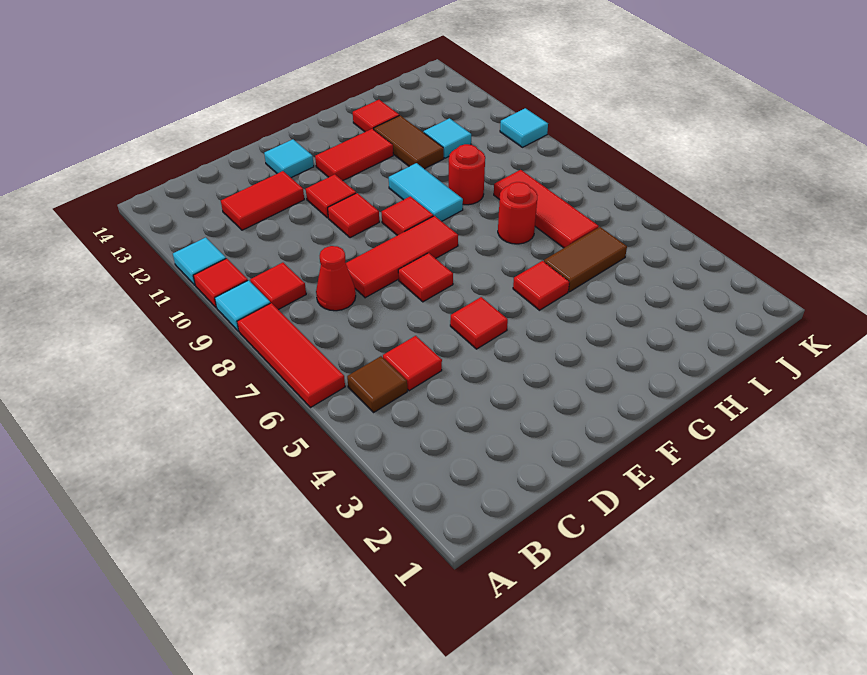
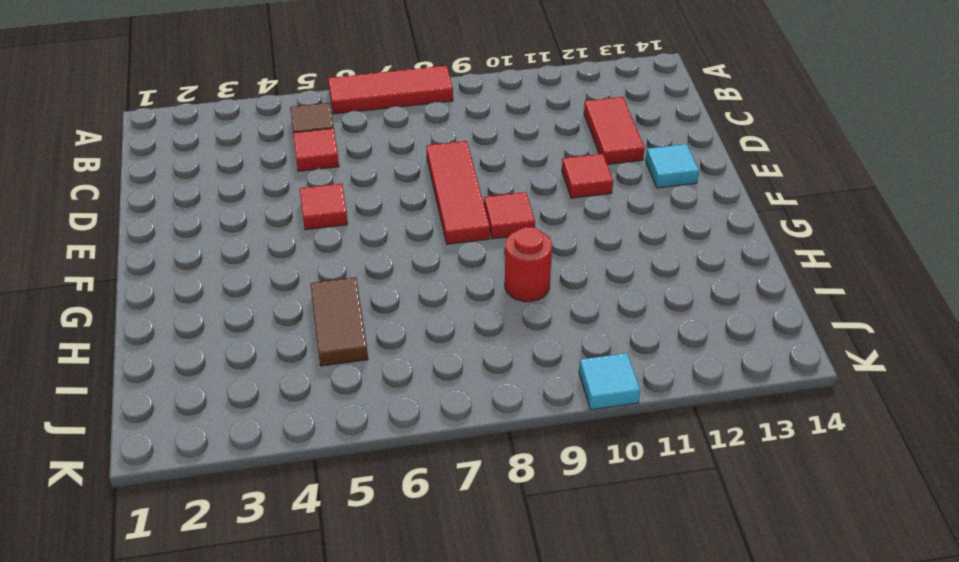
none -> cyan 1x1 tile [215,280,270,331]
none -> red 1x1 tile [193,258,248,308]
none -> cyan 1x1 tile [173,237,226,285]

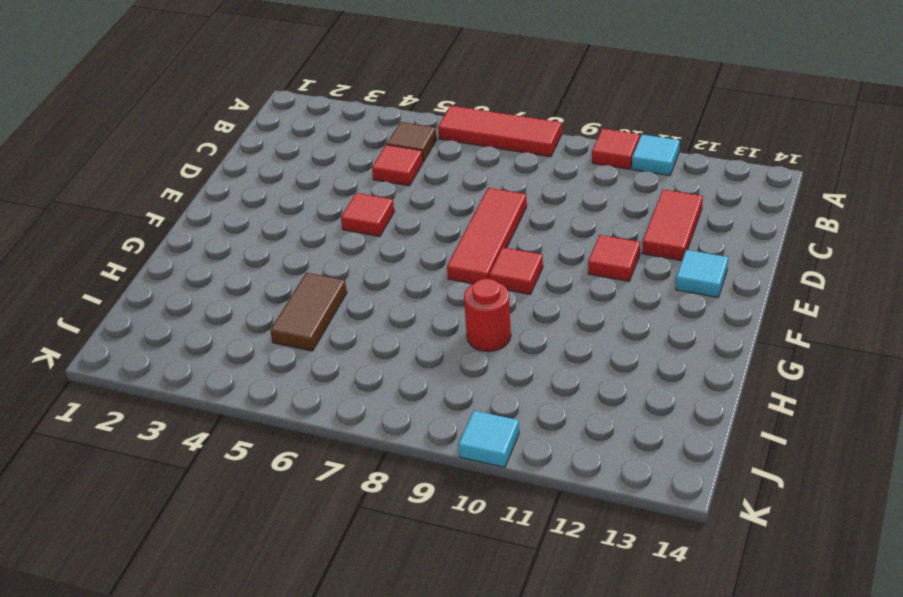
none -> cyan 1x1 tile [215,280,270,331]
none -> red 1x1 tile [250,263,306,310]
none -> red 1x1 cone [316,246,356,311]

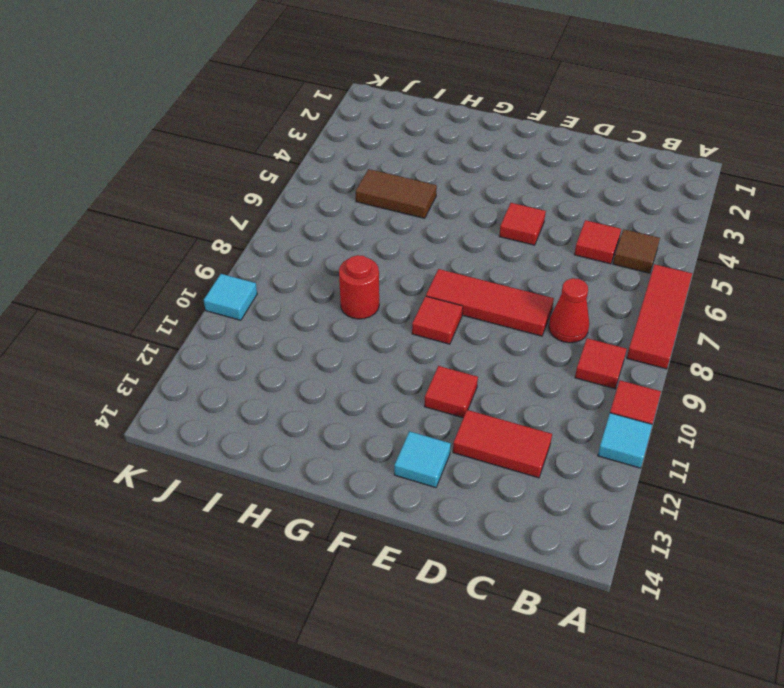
none -> cyan 1x1 tile [215,280,270,331]
none -> red 1x1 tile [398,253,453,302]
none -> red 1x1 tile [328,193,379,238]

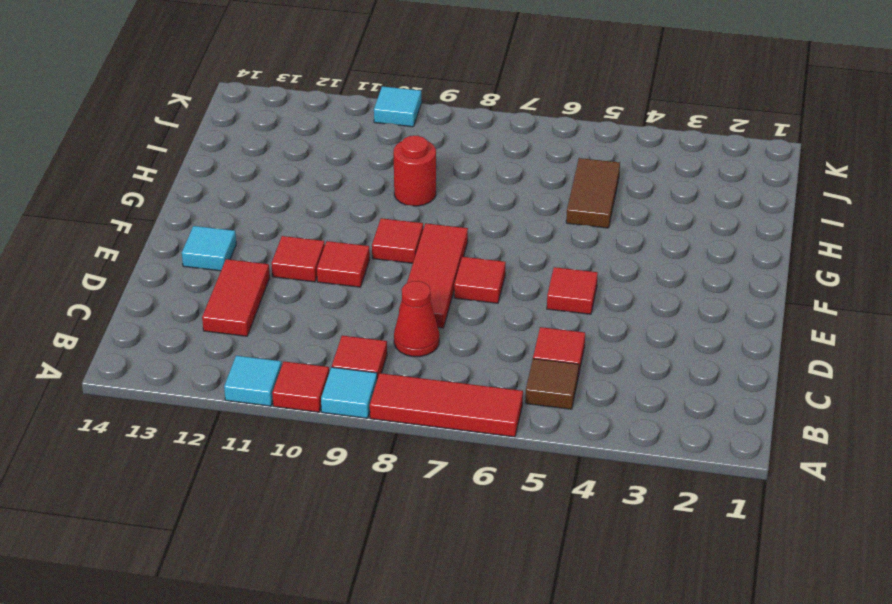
none -> red 1x2 tile [315,129,393,181]
none -> red 1x1 tile [513,261,569,310]
none -> cyan 1x2 tile [389,163,463,221]

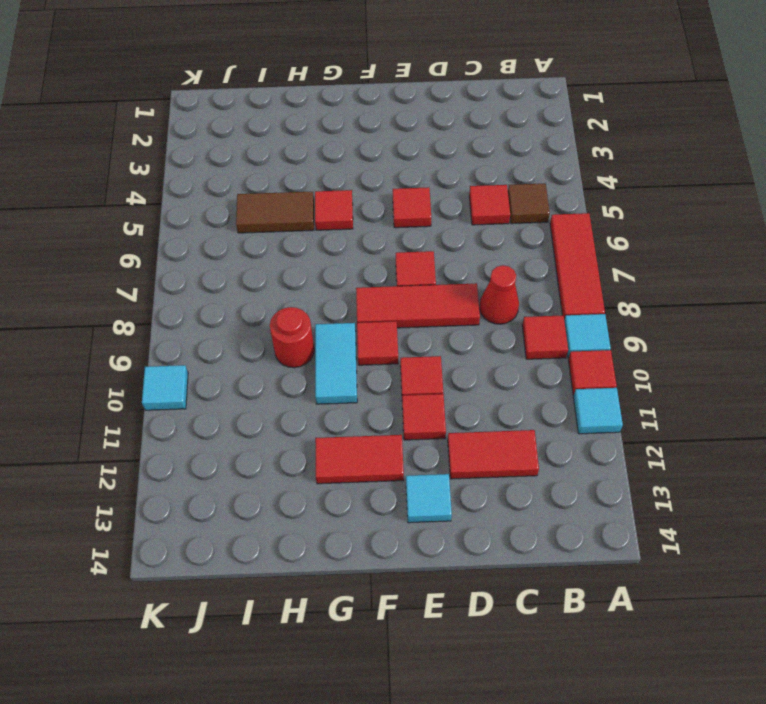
none -> red 1x1 round brick [498,182,537,244]
none -> brown 1x2 tile [374,115,444,169]
none -> red 1x1 tile [353,100,399,132]

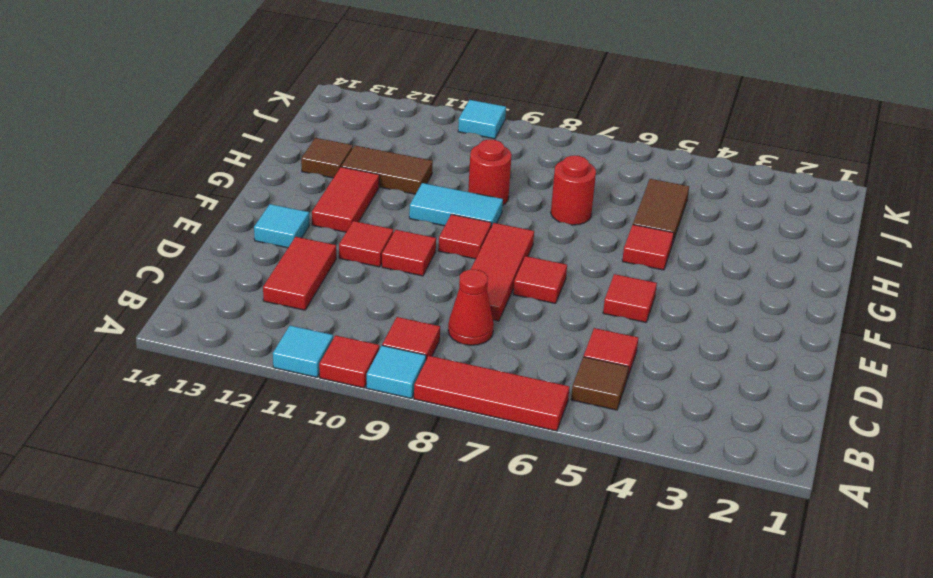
brown 1x1 tile [301,138,353,178] -> red 1x1 tile [353,100,399,132]
none -> red 1x3 tile [494,170,599,248]
none -> cyan 1x1 tile [424,118,471,158]

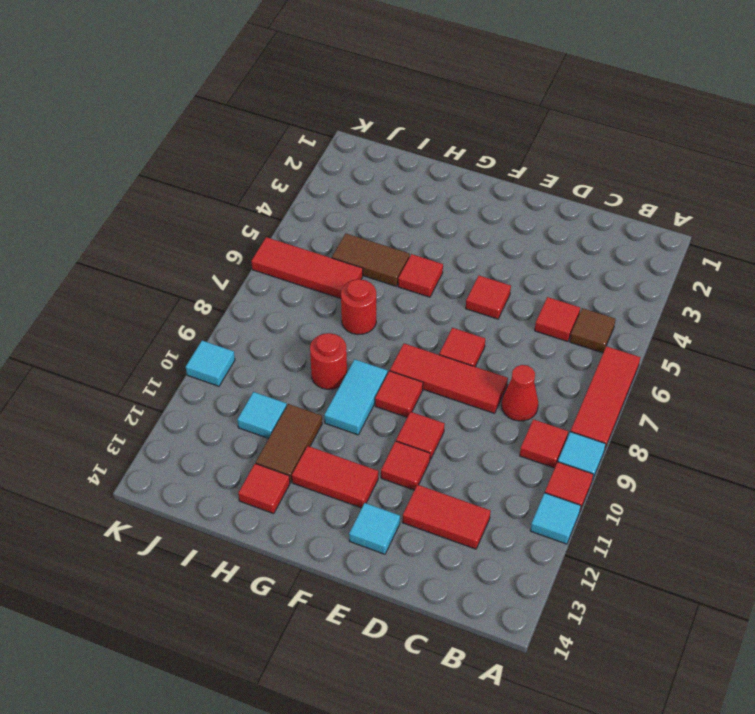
red 1x3 tile [251,237,363,299] -> red 1x3 tile turned to [494,170,599,248]

